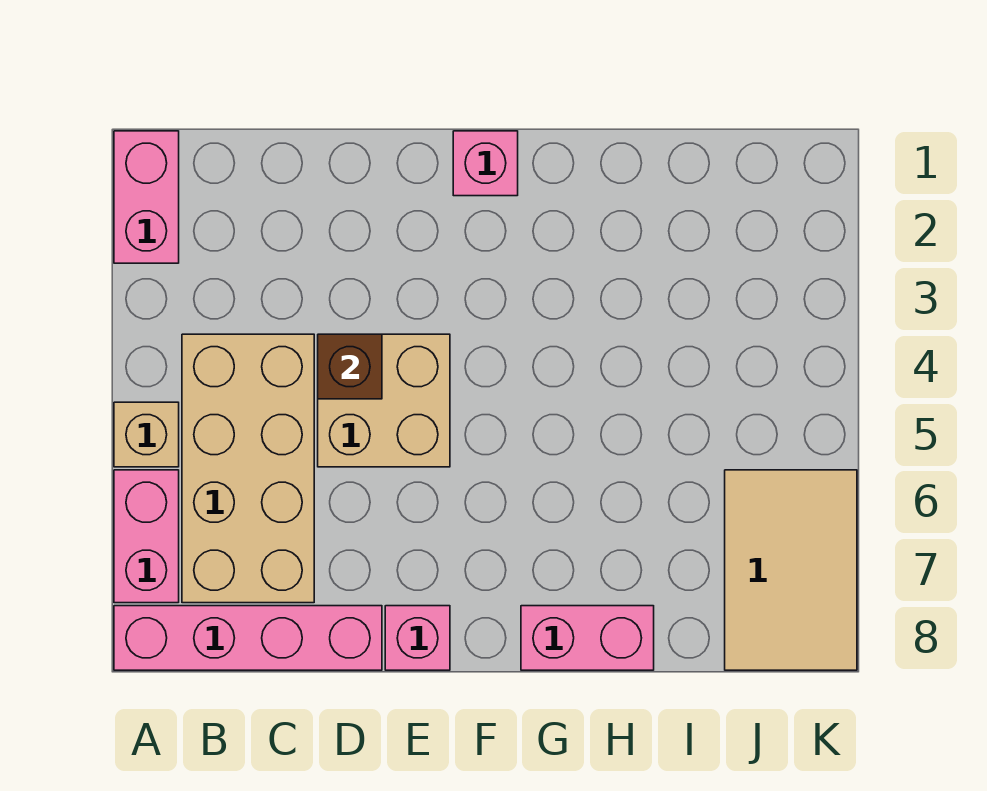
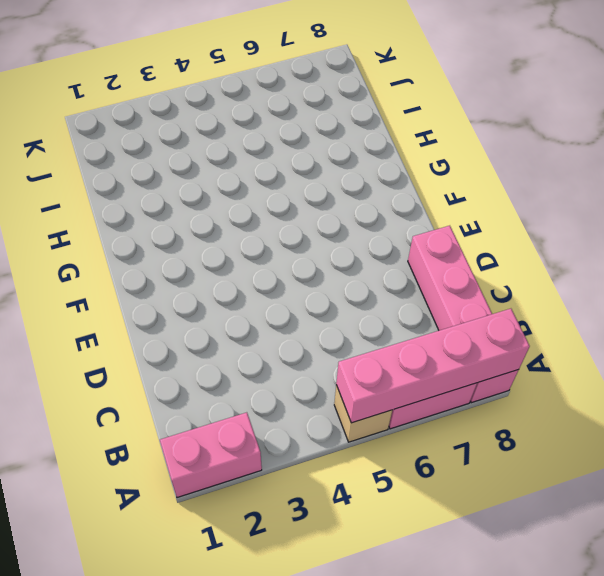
pink 1x4 brick [336,309,530,423] -> none
none -> tan 2x4 brick [182,334,314,603]
none -> tan 2x2 brick [318,334,450,467]

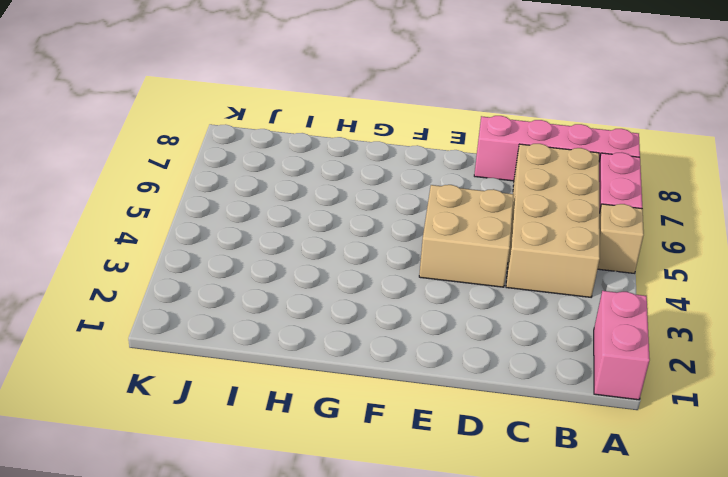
none -> pink 1x1 brick [385,606,450,670]
none -> pink 1x1 brick [453,131,518,196]

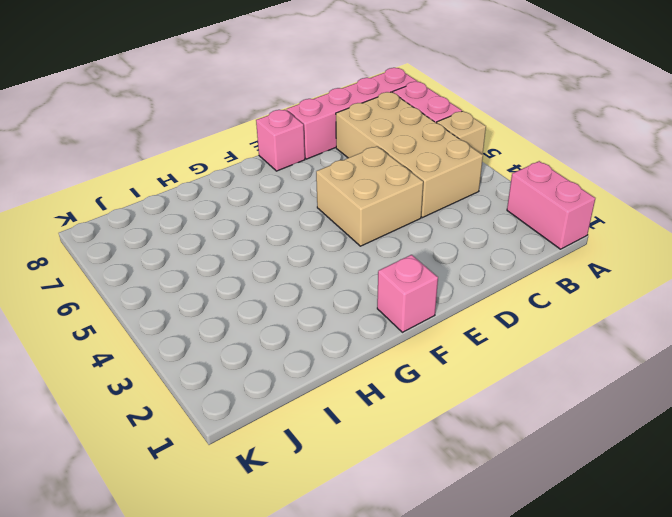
none -> pink 1x2 brick [521,606,654,670]
none -> tan 2x3 tile [725,470,857,670]

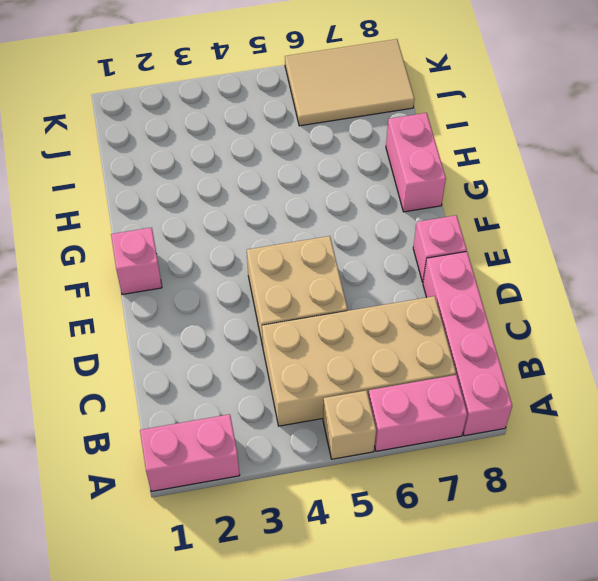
none -> brown 1x1 brick [318,334,382,399]

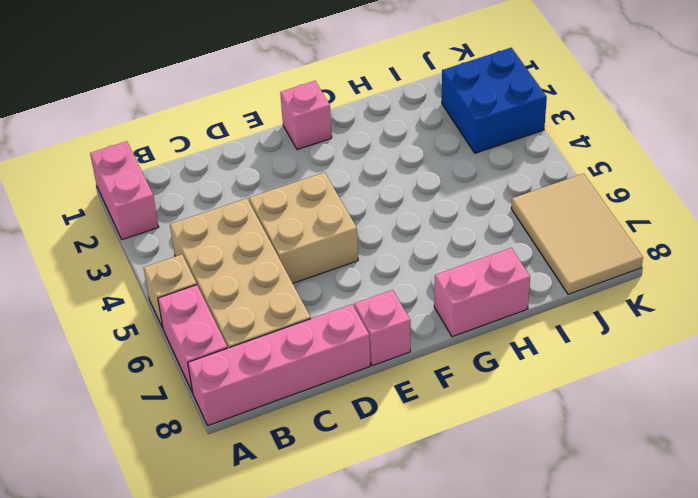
blue 2x2 brick [442,48,547,153] -> none
none -> brown 1x1 brick [318,334,382,399]

